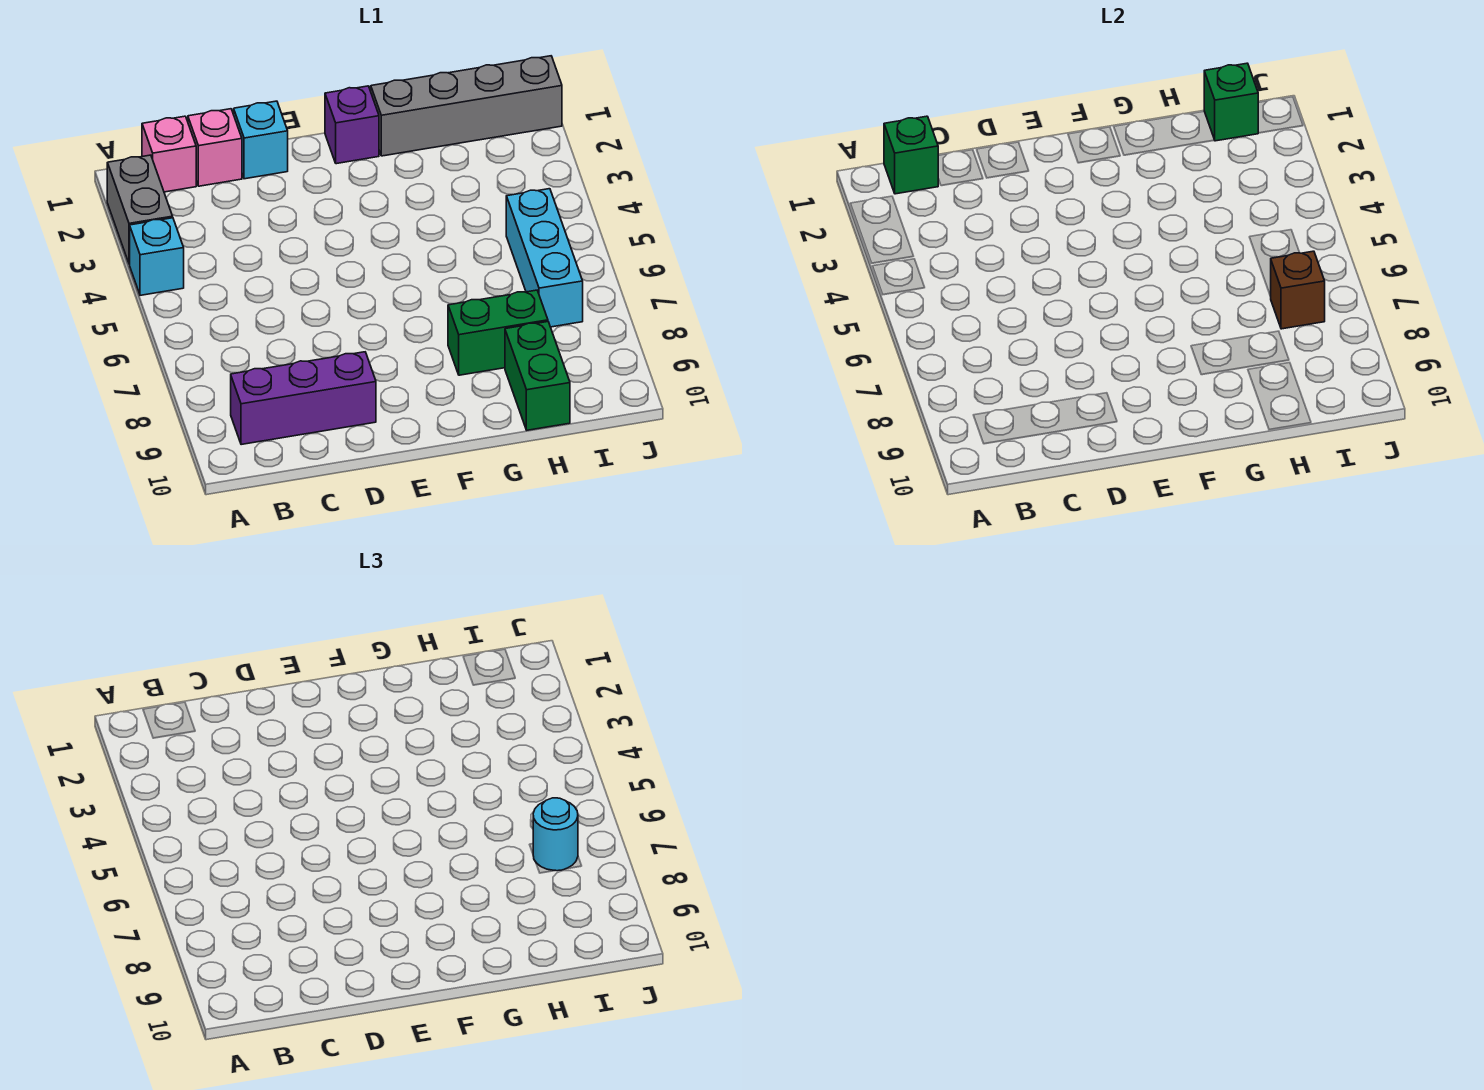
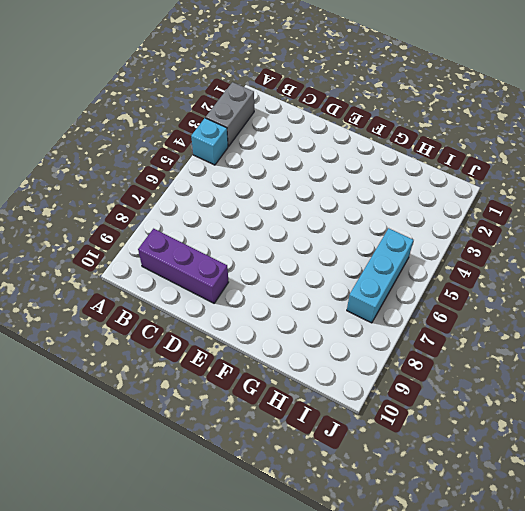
none -> pink 1x1 brick [142,116,196,192]
none -> pink 1x1 brick [188,109,242,186]
none -> cyan 1x1 brick [234,101,288,179]

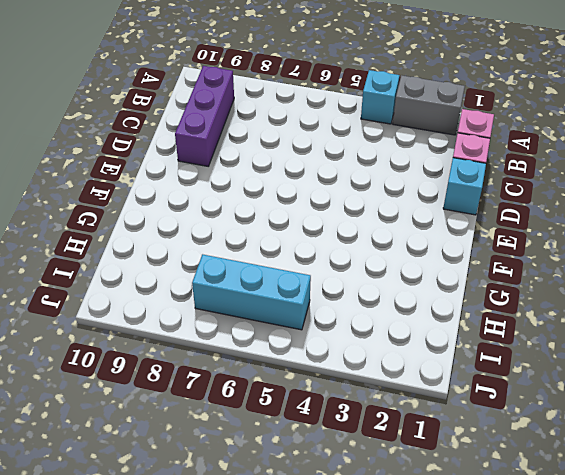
none -> purple 1x1 brick [325,86,379,164]
none -> grey 1x4 brick [371,56,562,156]
none -> green 1x2 brick [448,290,548,375]

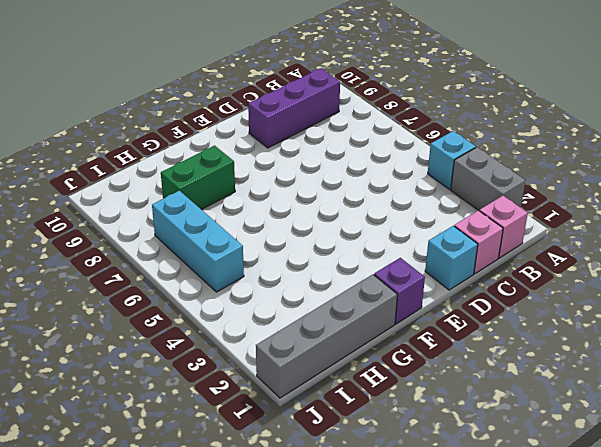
none -> green 1x2 brick [505,322,570,430]
none -> green 1x1 brick [884,116,938,194]
none -> green 1x1 brick [1204,63,1258,141]

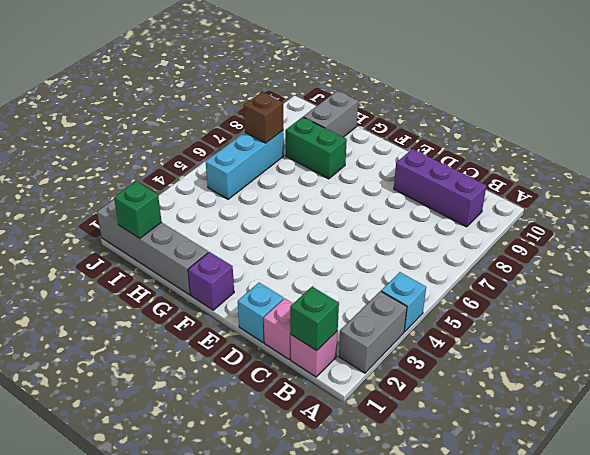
grey 1x2 brick [303,91,358,137] -> green 1x2 brick [505,322,570,430]
none -> cyan 1x1 round brick [533,798,578,871]

